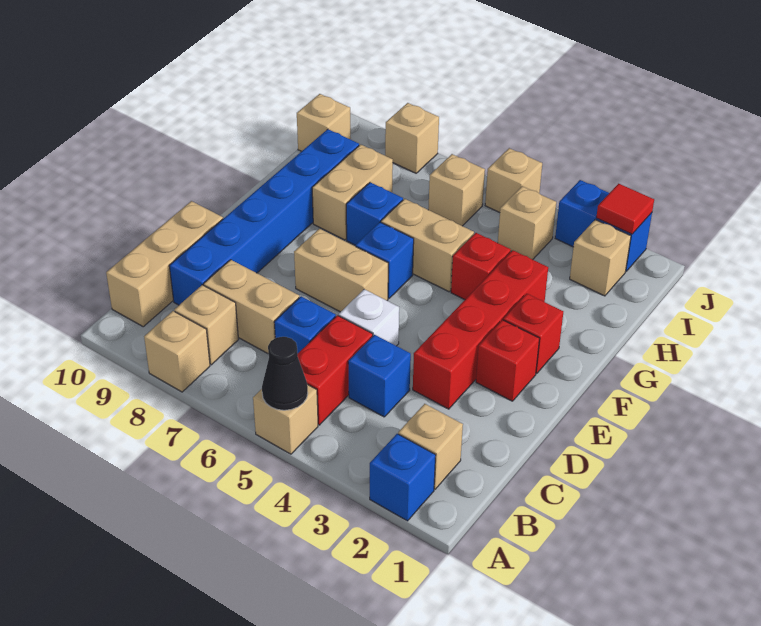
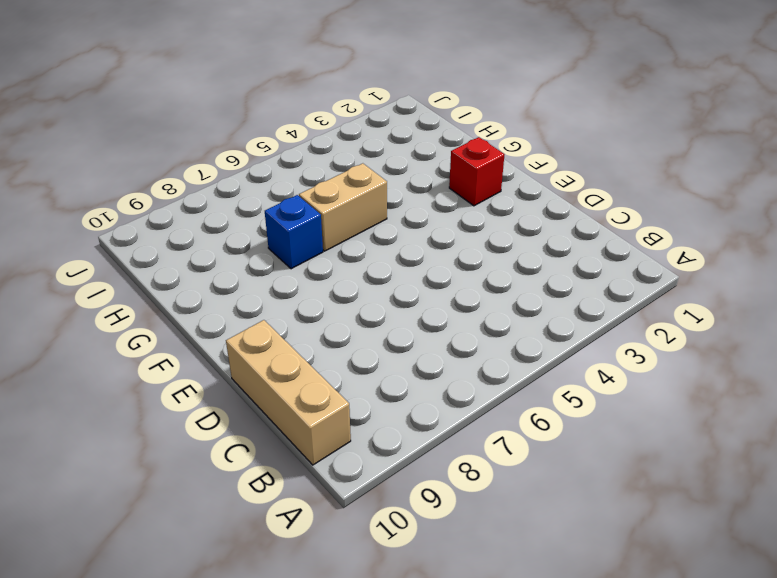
none -> blue 1x1 brick [370,434,436,521]
none -> tan 1x1 brick [253,385,318,454]
none -> tan 1x1 brick [144,311,210,392]
none -> tan 1x1 brick [398,404,463,489]

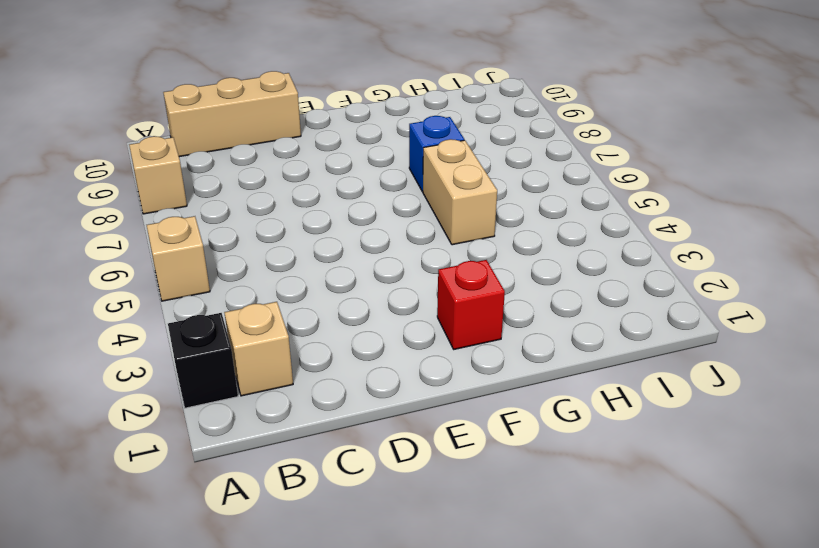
black 1x1 brick [168,313,238,408] -> blue 1x1 brick [370,434,436,521]
none -> red 1x2 brick [297,315,373,425]
none -> tan 1x1 brick [174,285,238,365]
none -> blue 1x1 brick [348,335,411,417]
none -> blue 1x1 brick [274,296,336,353]

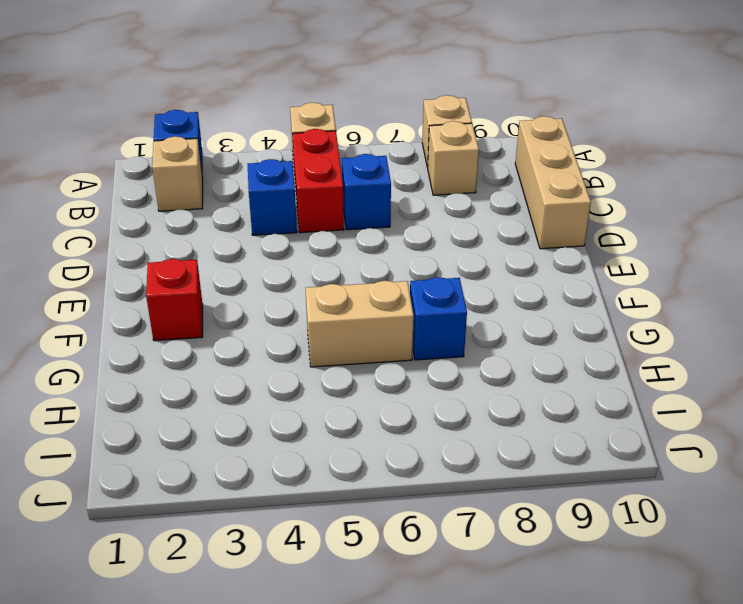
none -> tan 1x2 brick [204,260,299,353]
none -> blue 1x6 brick [169,129,359,305]
none -> red 1x4 brick [413,250,548,409]
none -> white 1x1 brick [339,289,399,346]

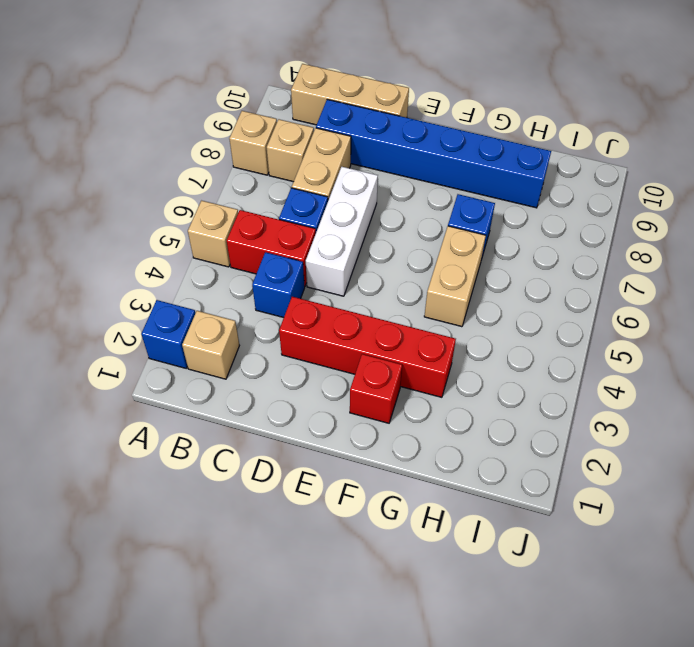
white 1x3 brick [306,167,378,296] -> white 1x1 brick [339,289,399,346]
none -> red 1x1 brick [476,320,540,401]
none -> tan 1x2 brick [294,229,388,312]
none -> blue 1x1 brick [356,222,414,299]
none -> red 1x1 brick [451,233,511,300]

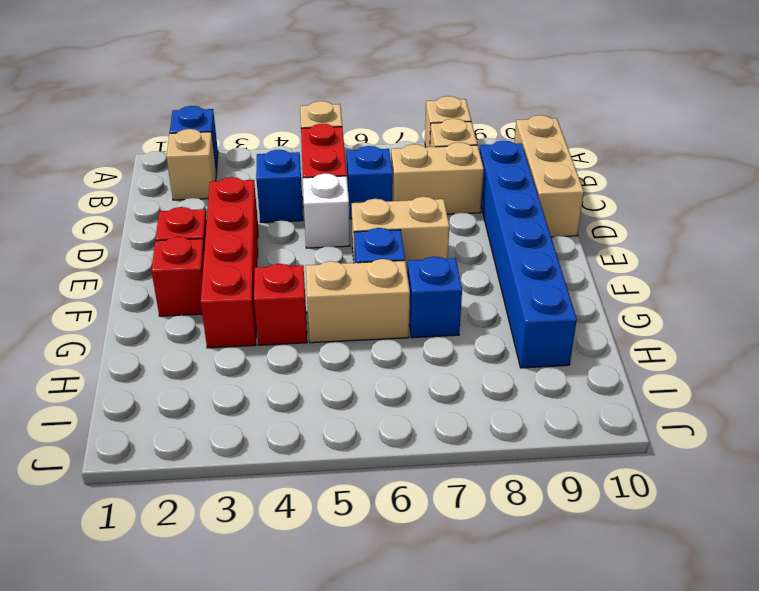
none -> tan 1x2 brick [312,145,393,240]
none -> tan 1x1 brick [570,220,631,296]
none -> tan 1x1 brick [498,186,556,260]
none -> tan 1x1 brick [428,154,485,226]

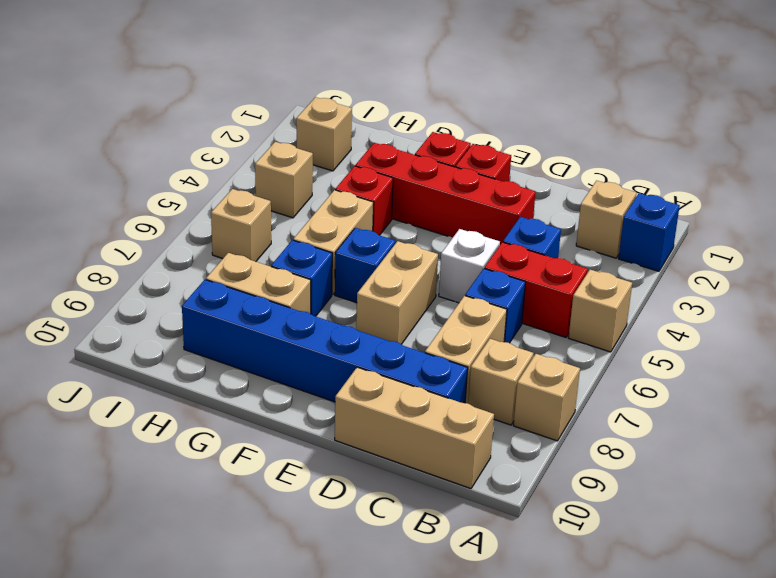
none -> tan 1x1 brick [297,94,351,151]
none -> blue 1x2 brick [555,180,652,271]
none -> tan 1x1 brick [485,148,542,213]
none -> tan 1x1 brick [385,103,439,173]

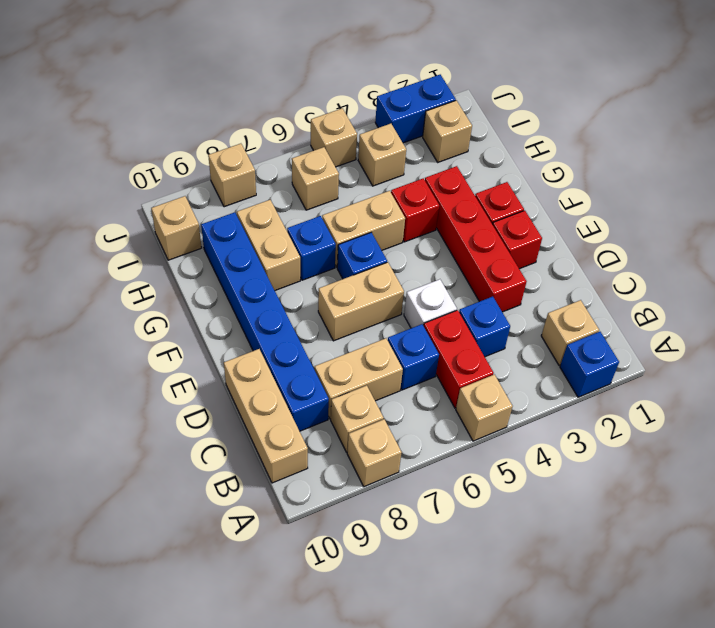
none -> black 1x1 cone [262,337,308,410]
none -> red 1x1 tile [596,184,654,234]

